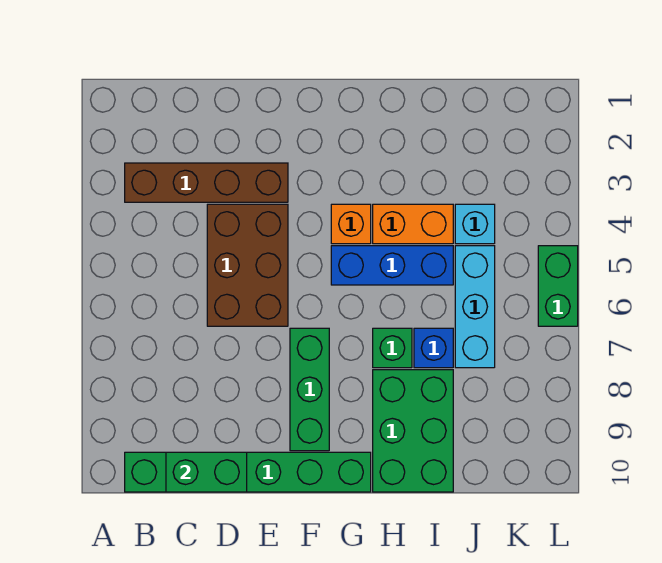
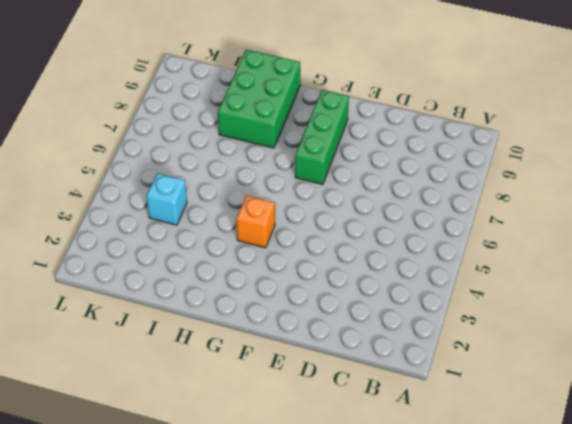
none -> brown 1x4 brick [125,163,288,202]
none -> green 1x6 brick [125,452,371,492]
none -> brown 2x3 brick [207,204,288,326]

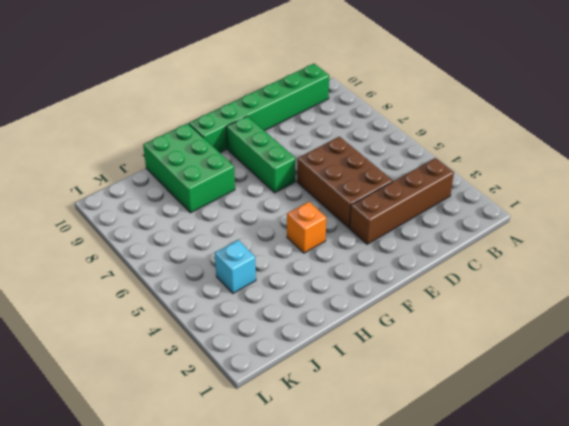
none -> blue 1x3 brick [331,246,453,285]
none -> orange 1x2 brick [373,204,453,244]
none -> green 1x1 brick [373,328,412,368]

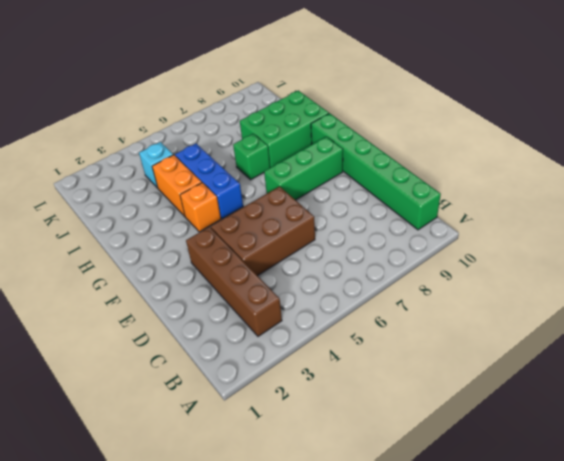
none -> blue 1x1 brick [414,328,453,368]
none -> cyan 1x3 brick [455,246,495,368]
none -> green 1x2 brick [538,246,578,326]

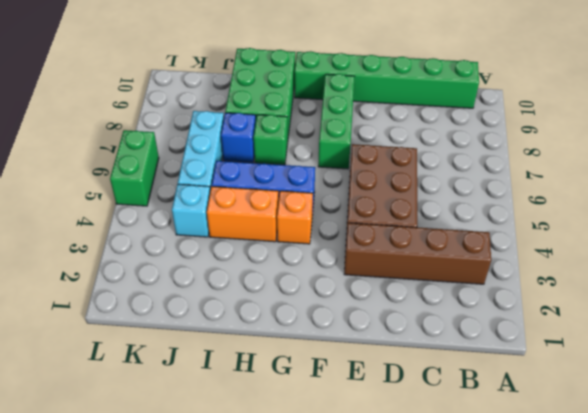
none -> green 1x2 brick [166,452,247,492]

